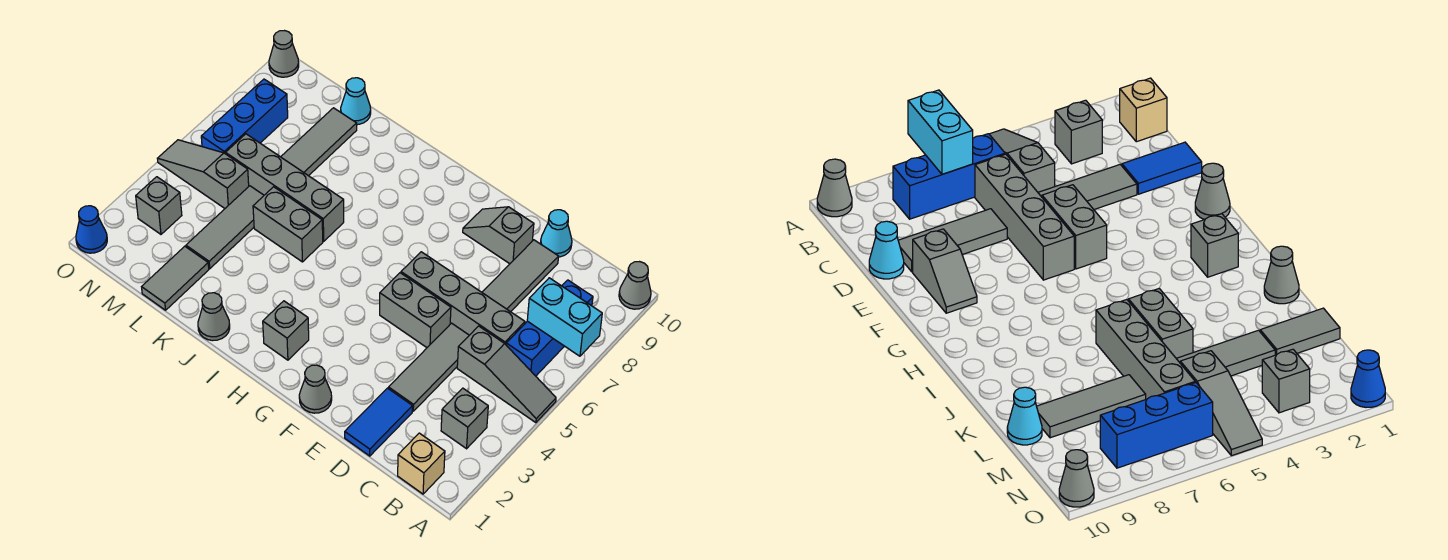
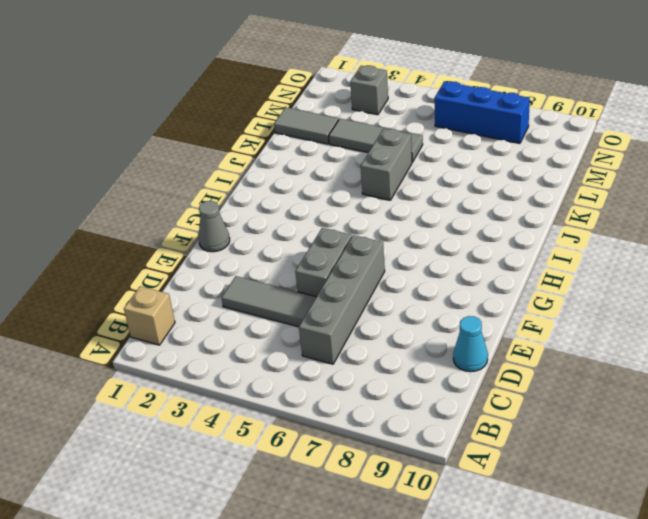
none -> grey 1x3 slope [457,326,556,423]
none -> grey 1x1 cone [619,262,651,309]
none -> grey 1x1 brick [441,388,488,449]

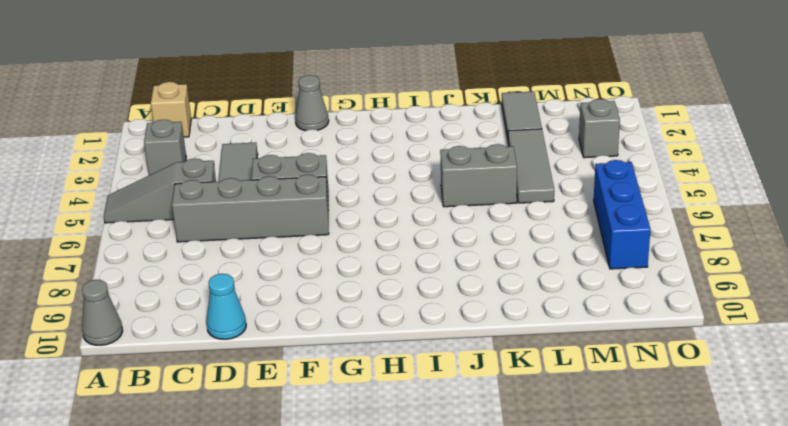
none -> blue 1x3 brick [506,280,593,376]
none -> blue 1x2 tile [345,388,413,456]
none -> grey 1x3 tile [482,240,559,312]

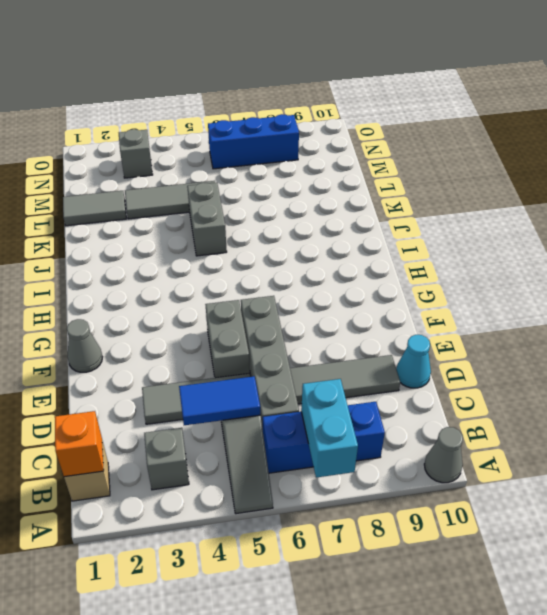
orange 1x1 brick [55,411,104,477] -> none
blue 1x2 tile [179,376,260,425] -> blue 1x2 tile moved to [345,388,413,456]
none -> grey 1x2 slope [463,207,534,264]
none -> grey 1x1 brick [263,301,309,360]
none -> grey 1x1 cone [198,293,230,341]

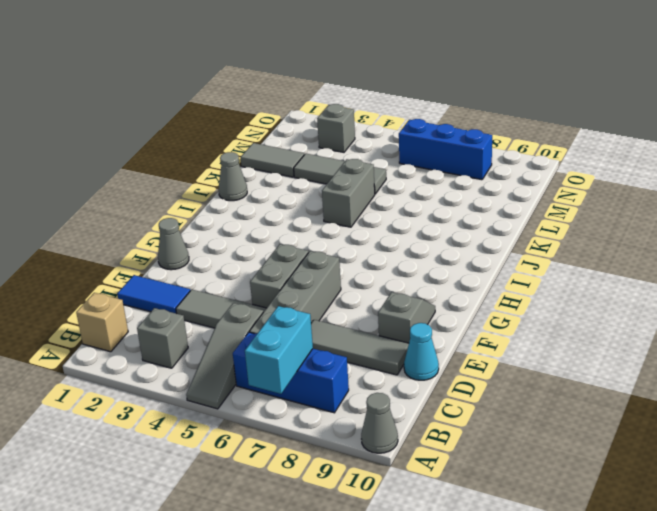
none -> grey 1x1 brick [263,301,309,360]
none -> grey 1x4 brick [226,134,344,241]
none -> grey 1x3 tile [281,108,357,176]

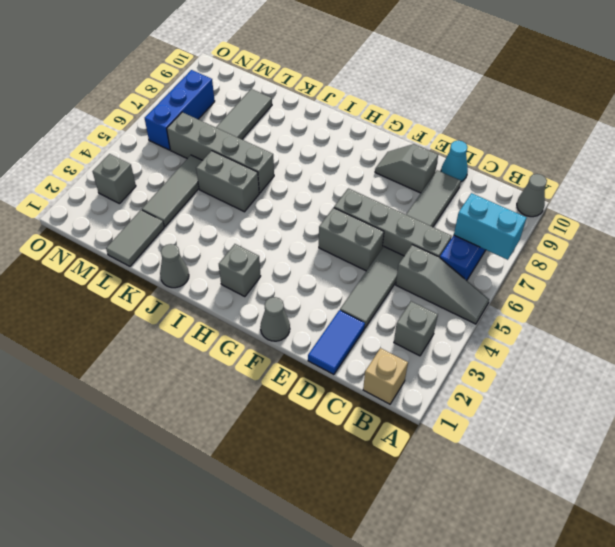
none -> cyan 1x1 cone [341,78,371,125]
none -> grey 1x3 slope [157,140,249,208]
none -> blue 1x1 cone [76,206,107,253]

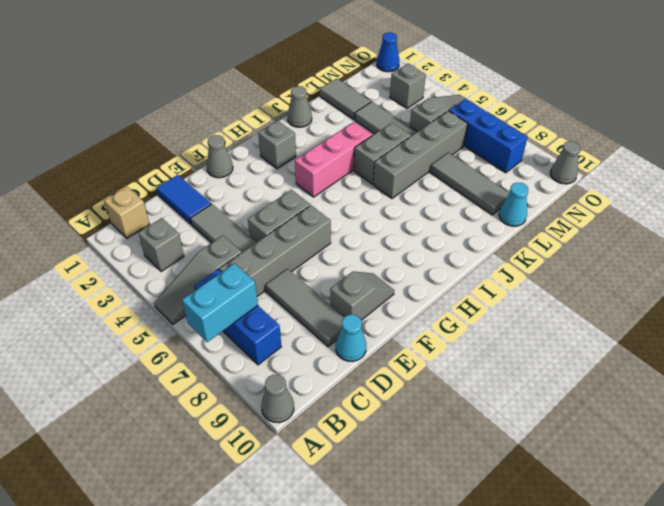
pink 1x3 brick [295,122,372,197] -> none

